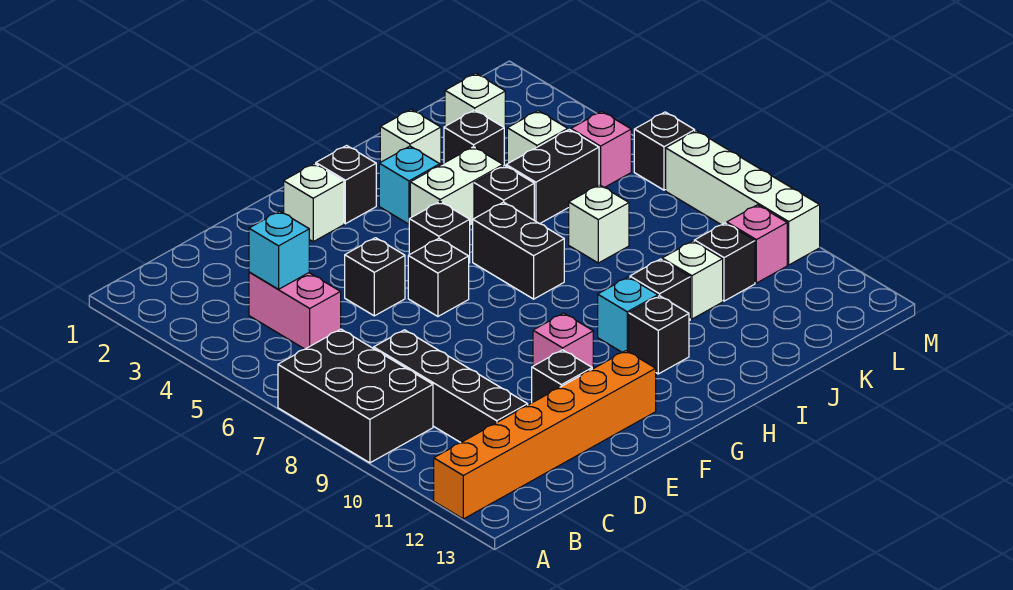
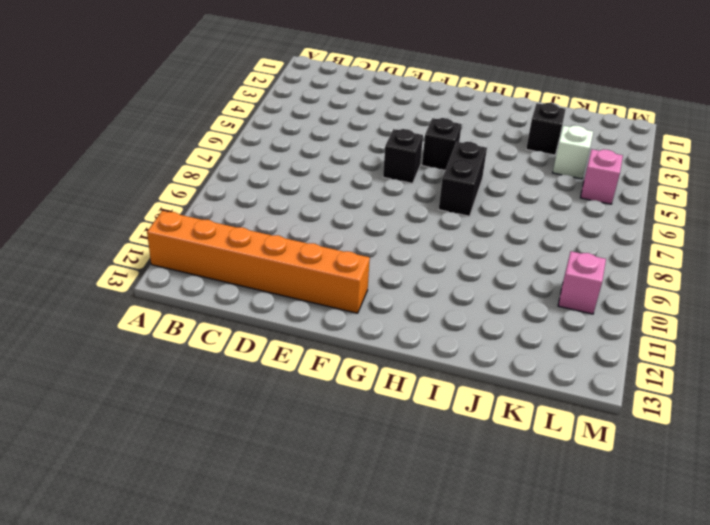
none -> black 2x3 brick [278,329,433,463]
none -> pink 1x2 brick [249,272,341,349]
none -> black 1x4 brick [374,330,528,443]
none -> black 1x1 brick [345,238,405,316]

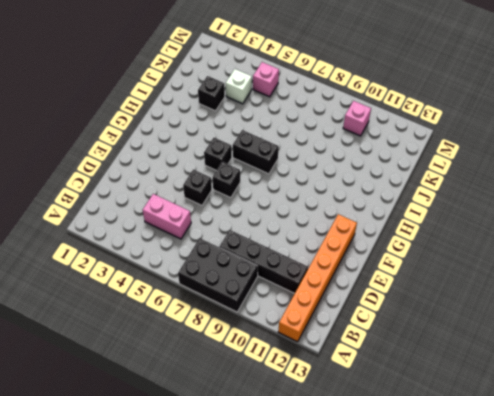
none -> black 1x1 brick [532,350,592,403]
none -> white 1x1 brick [284,164,344,242]
none -> pink 1x1 brick [533,313,593,369]
none -> black 1x1 brick [316,146,376,224]

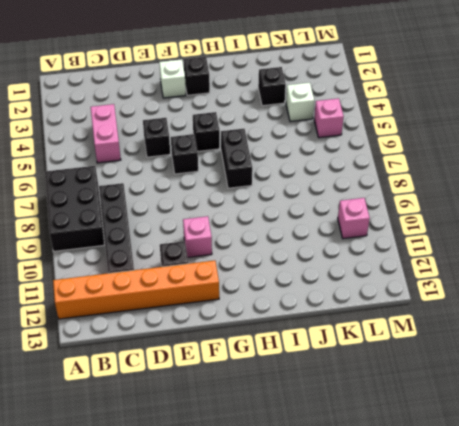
none -> cyan 1x1 brick [379,146,440,224]
none -> white 1x2 brick [410,147,503,226]
none -> cyan 1x1 brick [598,277,658,352]
none -> black 1x1 brick [629,296,689,374]

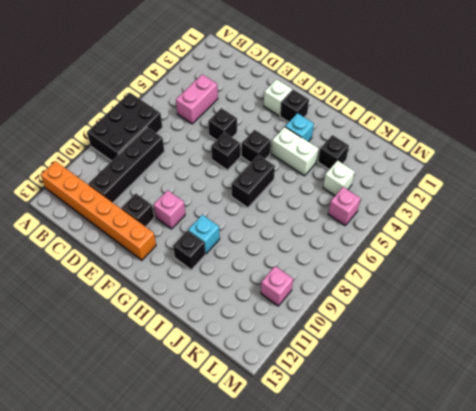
none -> white 1x1 brick [380,109,441,165]
none -> black 1x1 brick [474,165,534,220]
none -> black 1x1 brick [630,259,690,321]
none -> black 1x2 brick [506,129,599,224]

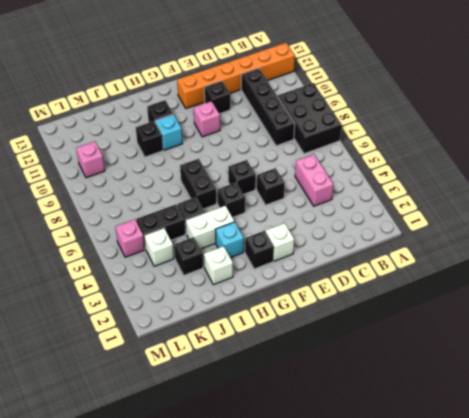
none -> white 1x1 brick [569,185,629,263]
none -> white 1x1 brick [662,241,723,319]
none -> white 1x1 brick [445,73,505,135]
none -> black 1x1 brick [694,223,755,301]

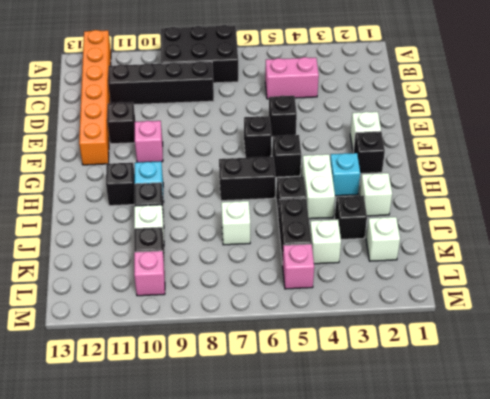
none -> black 1x1 brick [634,112,695,190]
none -> white 1x4 brick [666,131,820,265]
none -> cyan 1x1 brick [249,211,309,289]

